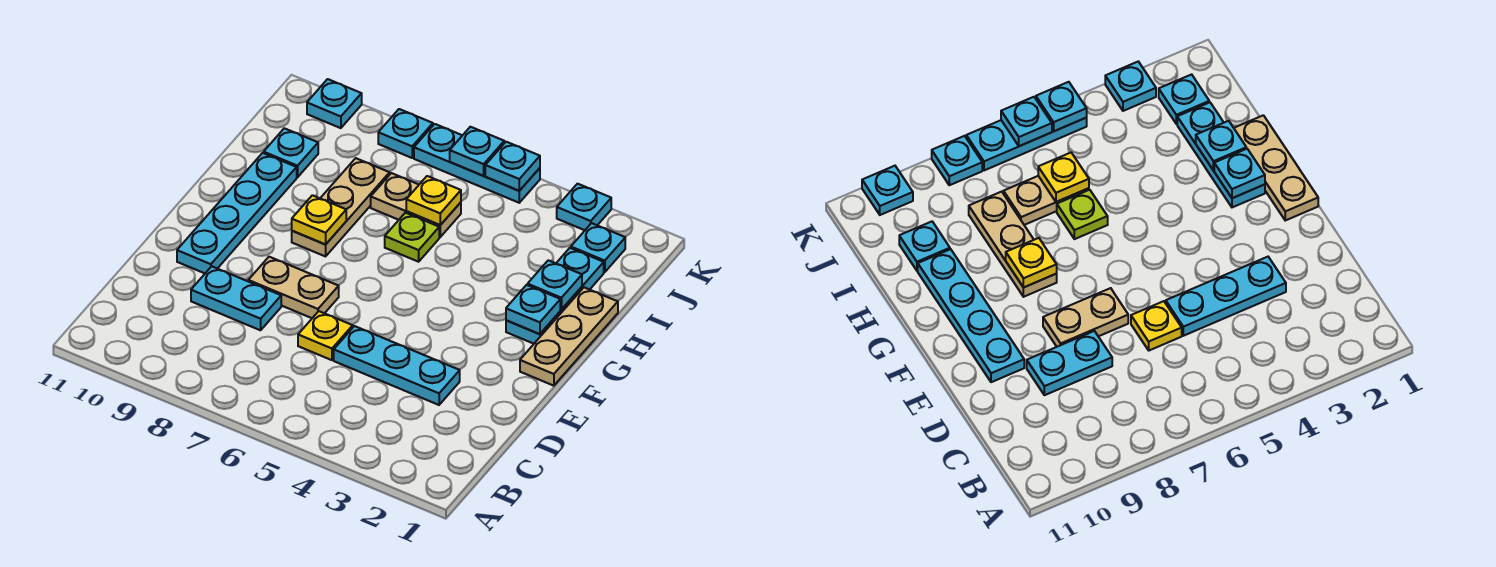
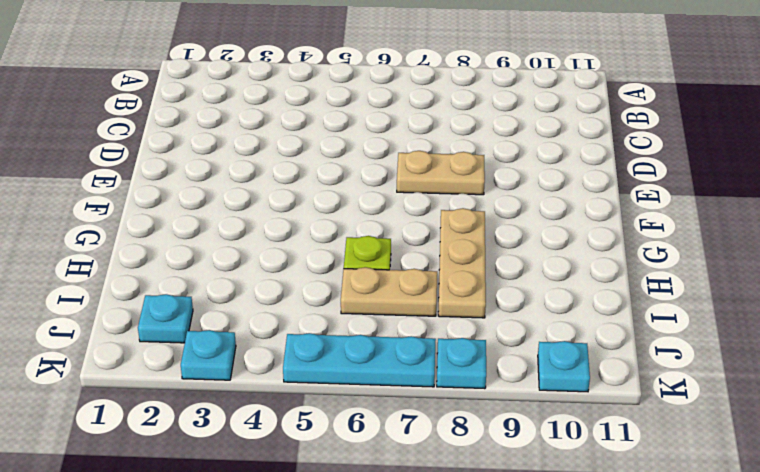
none -> cyan 1x3 plate [334,326,460,405]
none -> yellow 1x1 plate [298,311,353,360]
none -> cyan 1x2 plate [191,266,281,330]

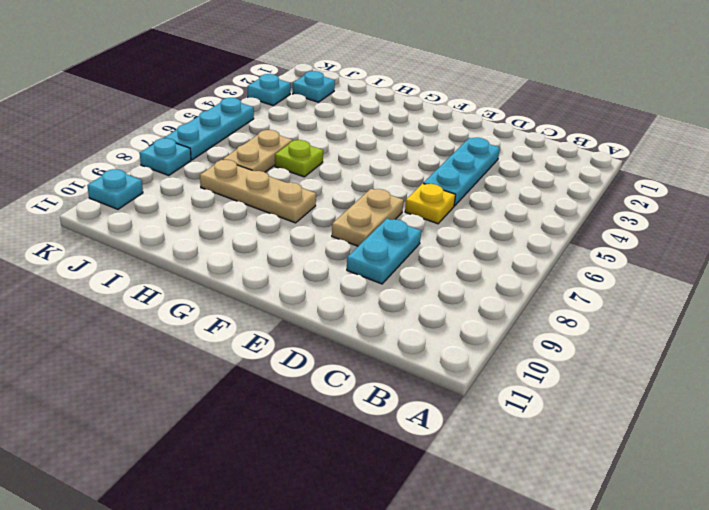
none -> cyan 1x4 plate [177,153,297,273]
none -> tan 1x3 plate [520,287,618,386]
none -> cyan 1x3 plate [506,248,604,344]

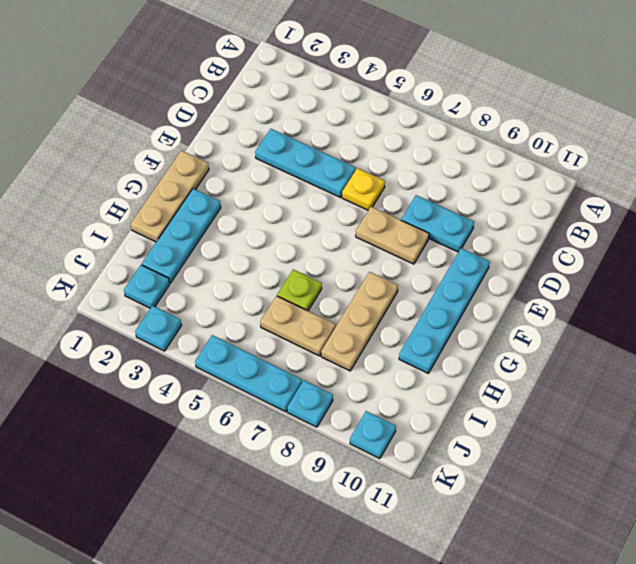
none -> cyan 1x1 plate [264,128,318,177]
none -> cyan 1x1 plate [506,285,560,334]
none -> yellow 1x1 plate [292,195,346,245]

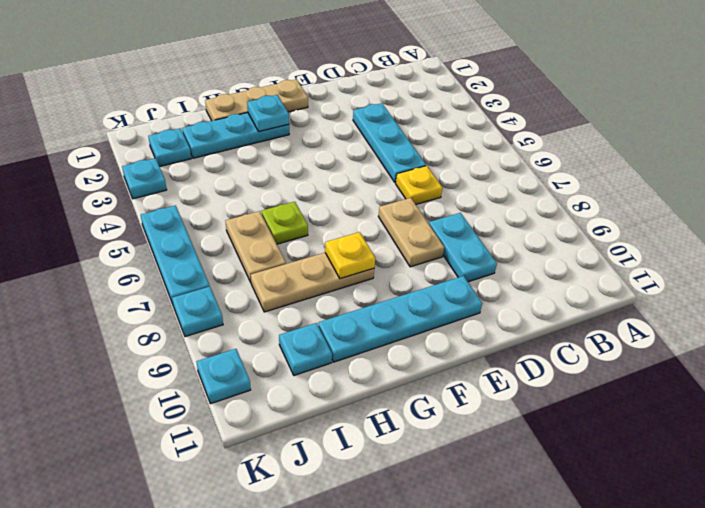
none -> cyan 1x1 plate [528,260,582,309]
none -> yellow 1x1 plate [406,176,461,225]
none -> cyan 1x1 plate [485,142,540,191]

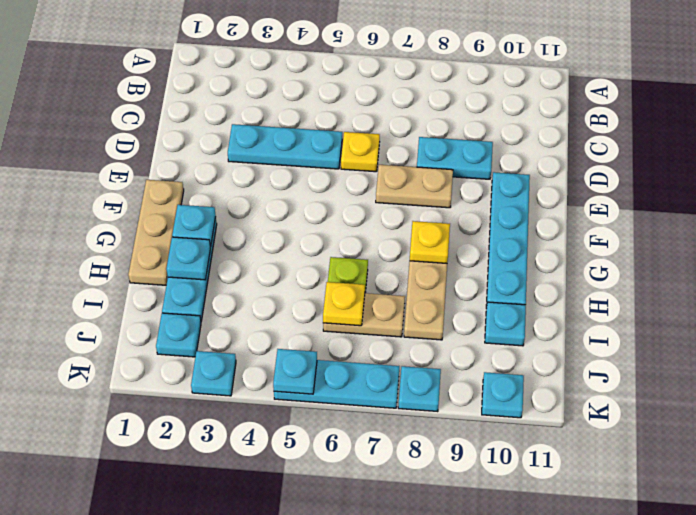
none -> cyan 1x1 plate [450,127,504,176]

